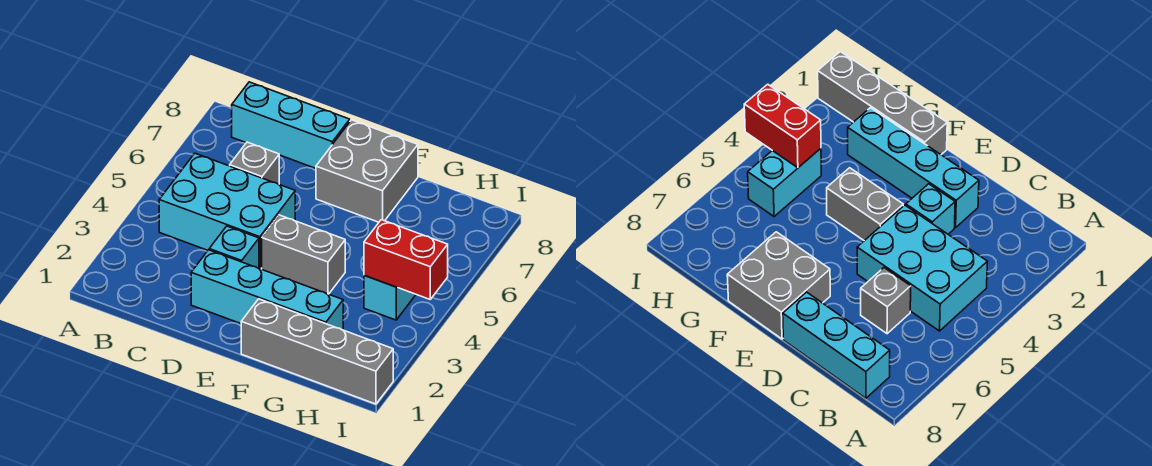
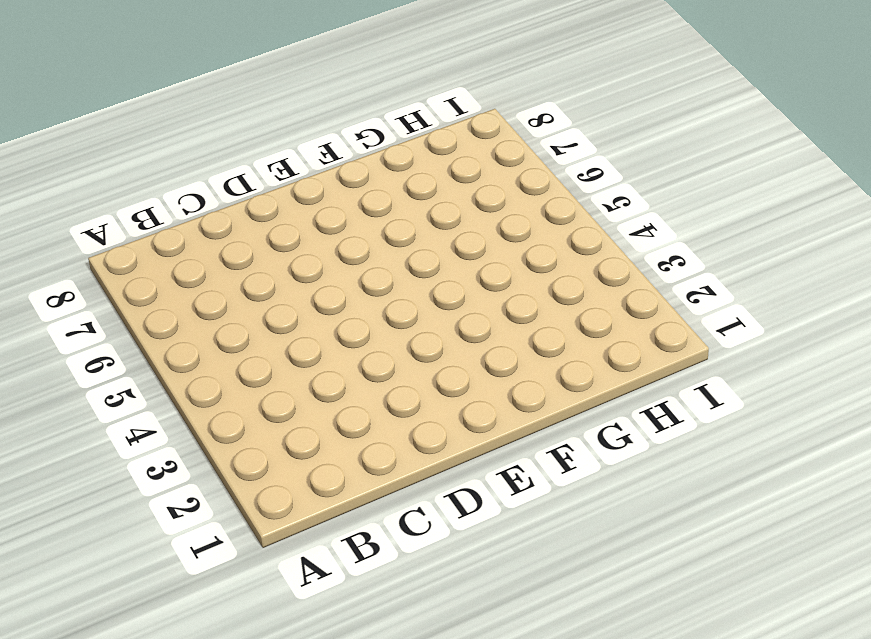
none -> cyan 2x3 brick [159,153,295,269]
none -> cyan 1x3 brick [232,82,350,168]

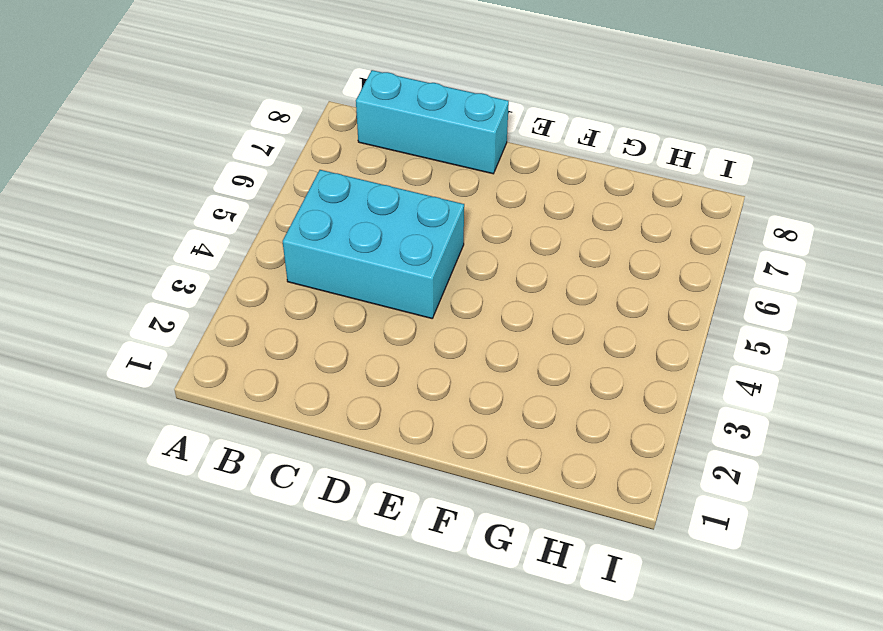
none -> grey 1x1 brick [230,142,279,184]
none -> cyan 1x4 brick [191,250,343,330]

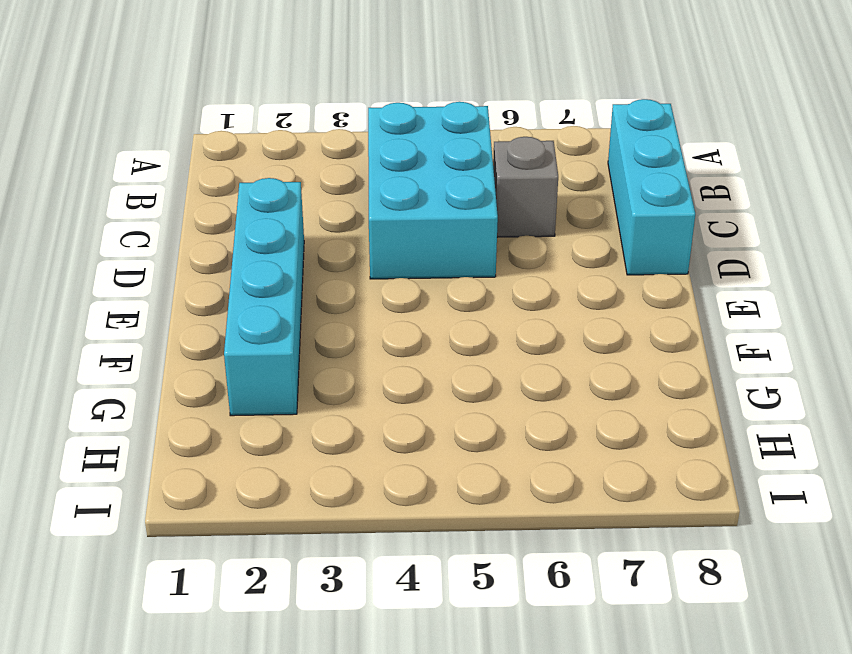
none -> cyan 1x1 brick [209,226,259,268]
none -> grey 1x2 brick [262,215,345,294]

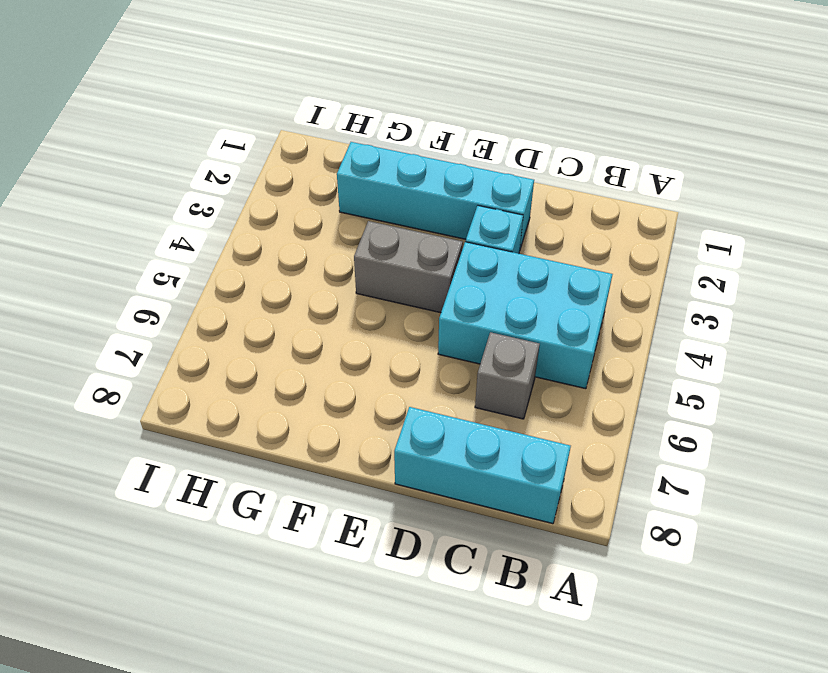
none -> grey 2x2 brick [316,120,418,222]
none -> grey 1x4 brick [241,299,393,404]

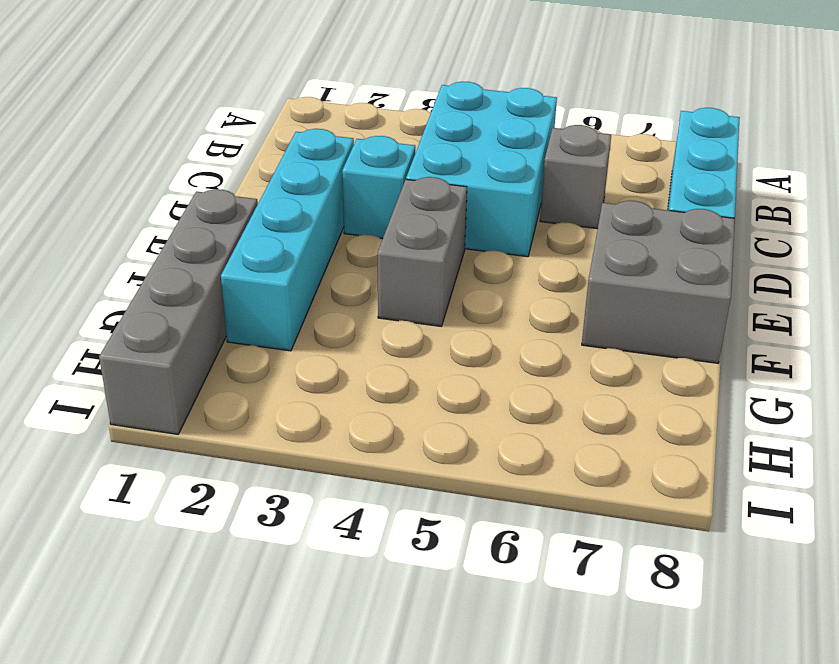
none -> cyan 1x2 brick [364,275,416,320]
none -> red 1x2 brick [364,220,448,299]

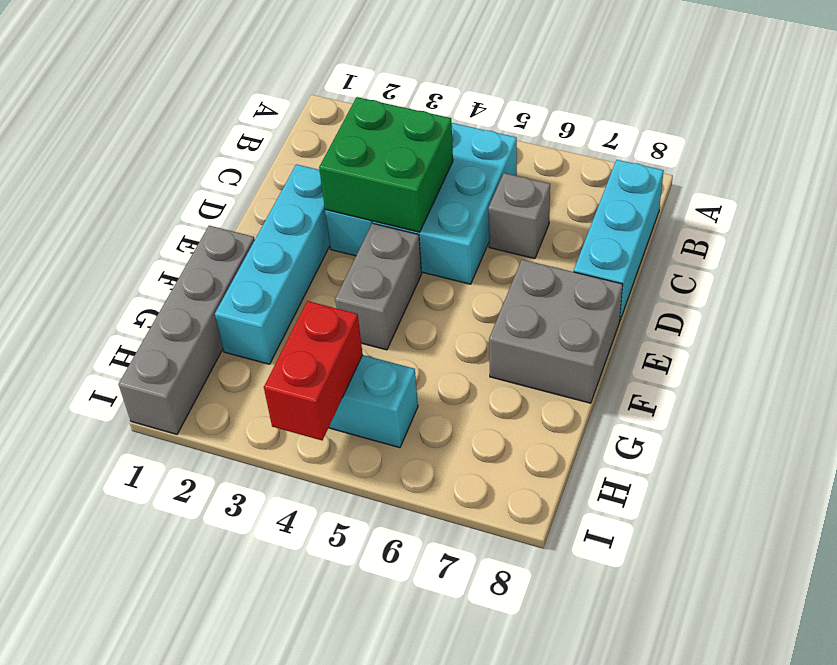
green 2x2 brick [319,97,453,232] -> none

